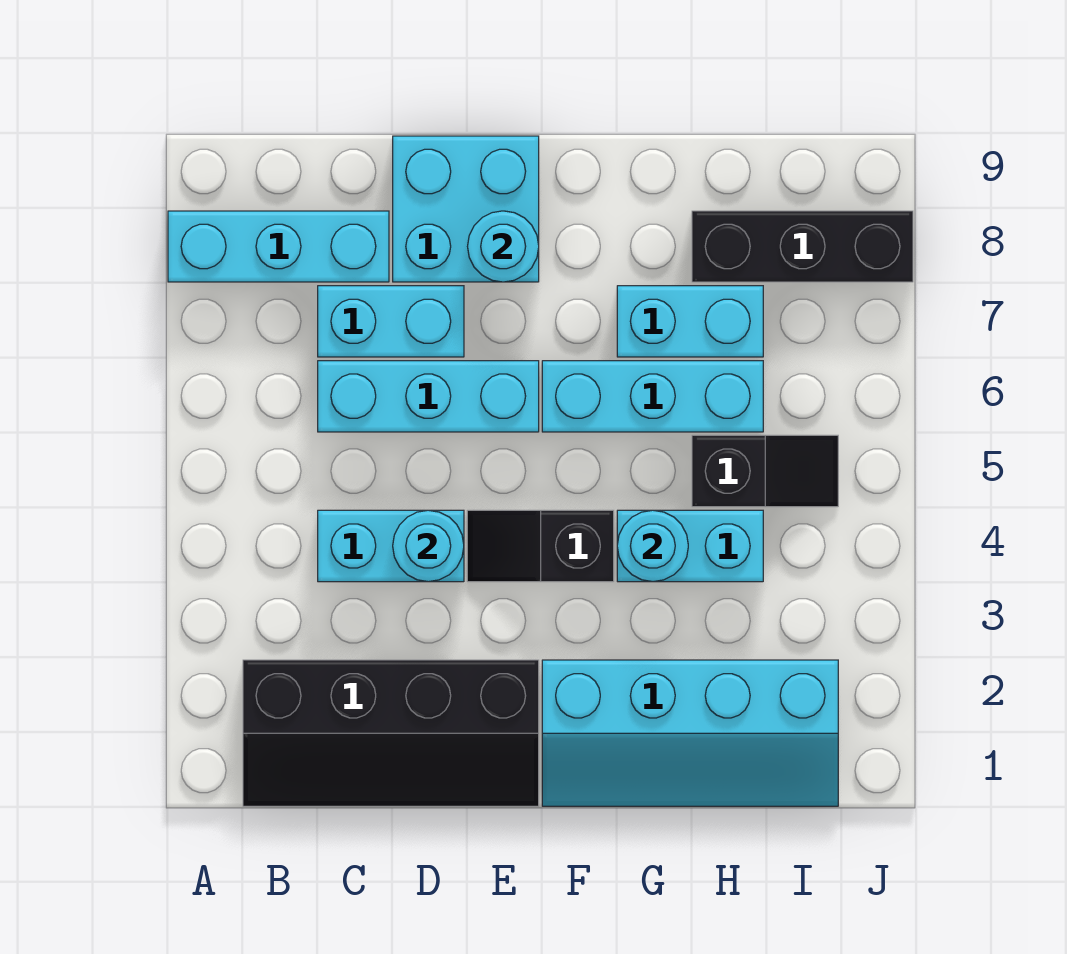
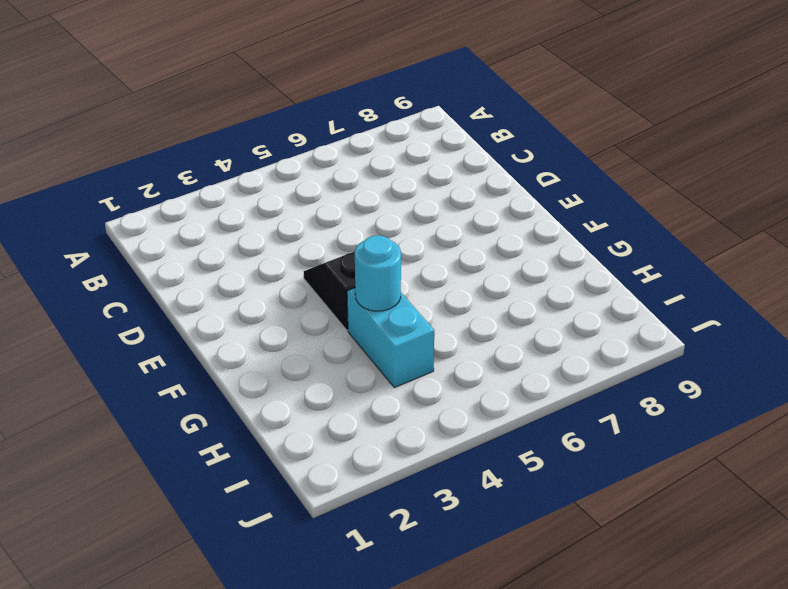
none -> cyan 1x3 brick [168,211,389,282]
none -> black 2x4 slope [243,660,539,806]
none -> cyan 1x2 brick [318,510,464,582]

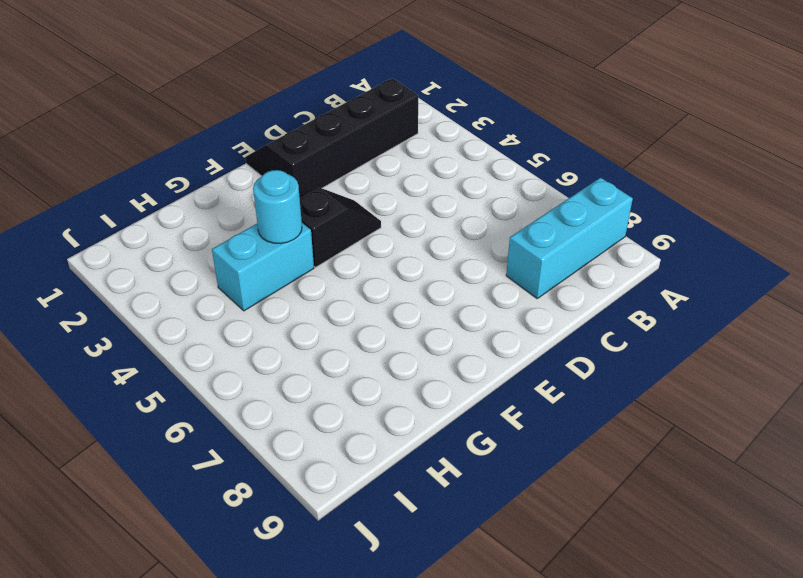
none -> cyan 1x2 brick [318,510,464,582]
none -> cyan 1x3 brick [318,361,539,432]
none -> cyan 1x2 brick [318,286,464,357]

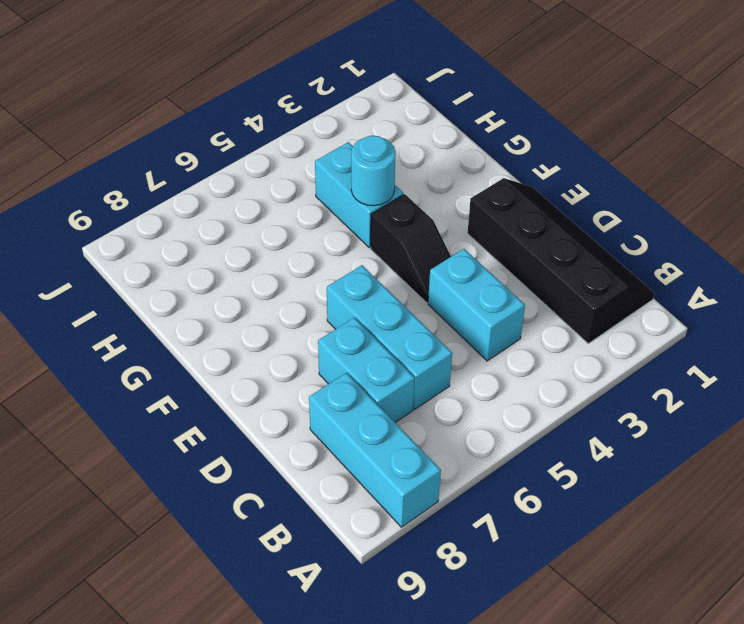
none -> cyan 2x2 brick [393,136,539,282]
none -> cyan 2x4 slope [542,660,838,806]
none -> cyan 1x3 brick [542,361,763,432]

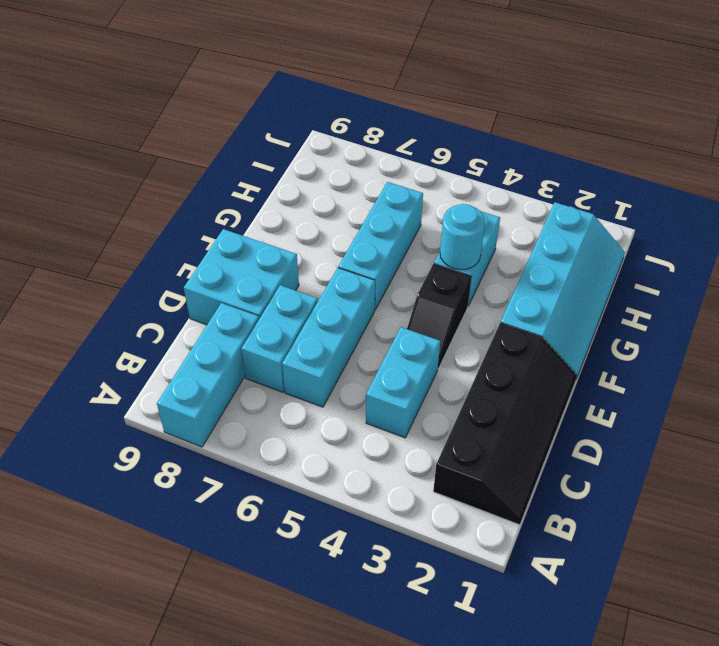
none -> cyan 1x2 brick [617,286,763,357]
none -> black 1x2 slope [692,435,838,507]
none -> black 1x3 brick [692,211,913,282]

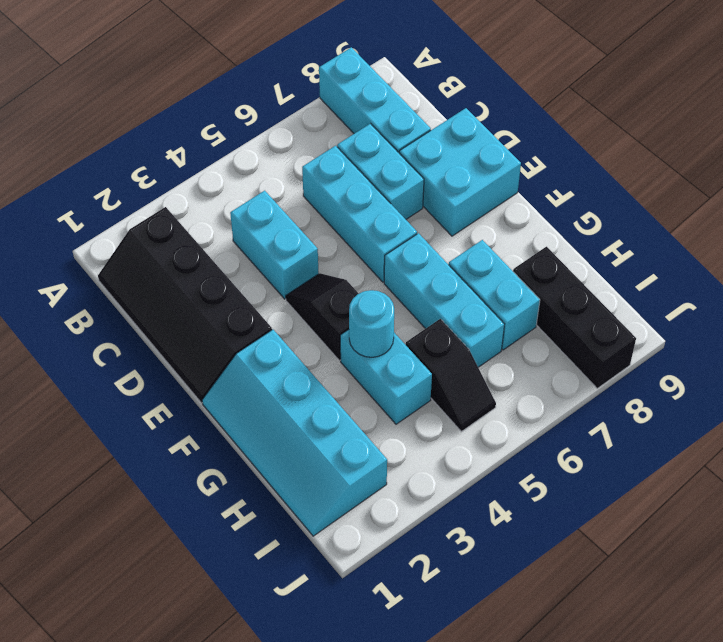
none -> cyan 1x1 round brick [393,510,464,582]
none -> cyan 1x1 round brick [468,211,539,282]

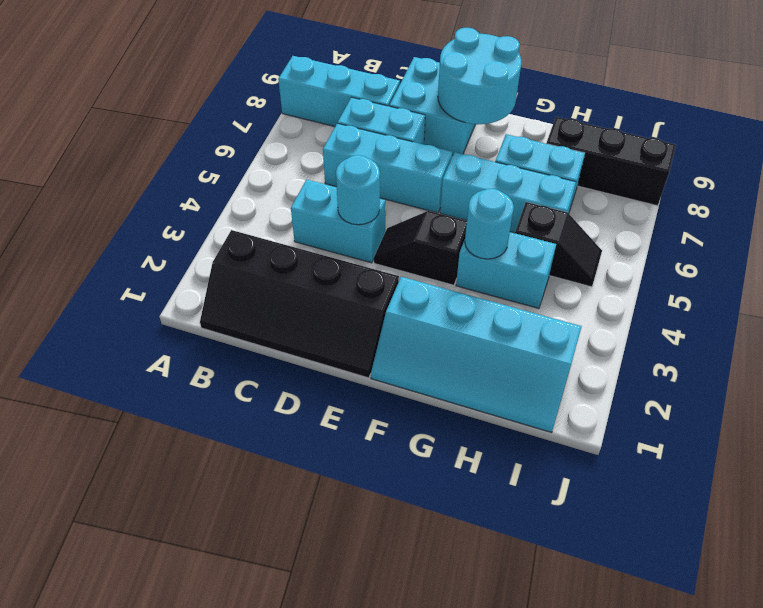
cyan 2x2 round brick [438,28,521,124] -> cyan 1x1 round brick [468,211,539,282]

